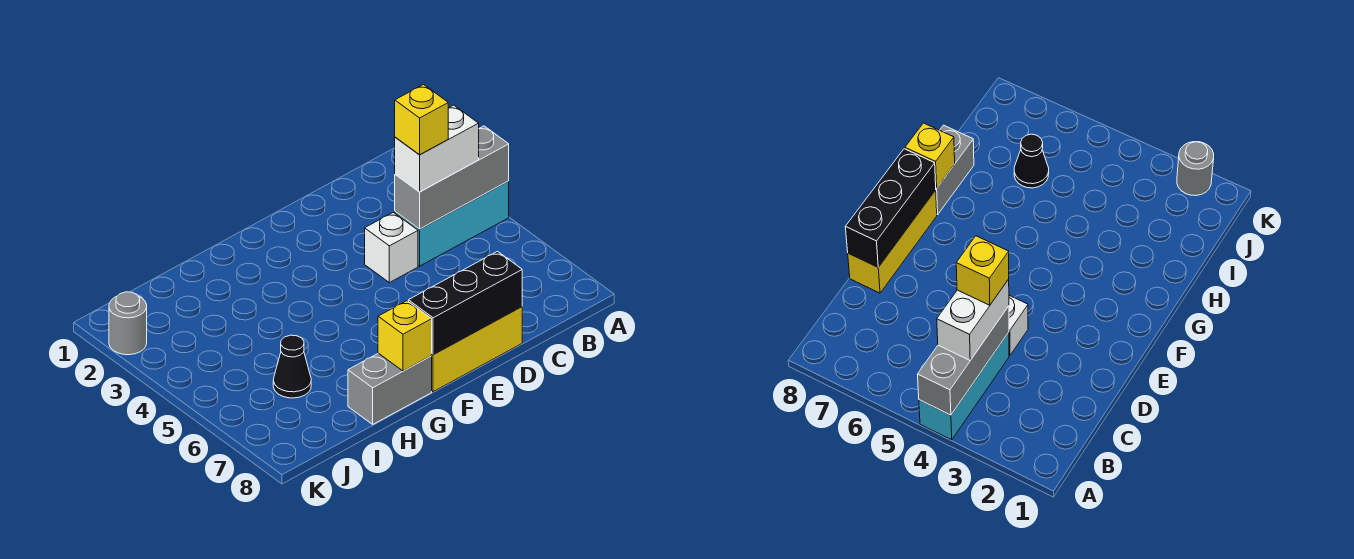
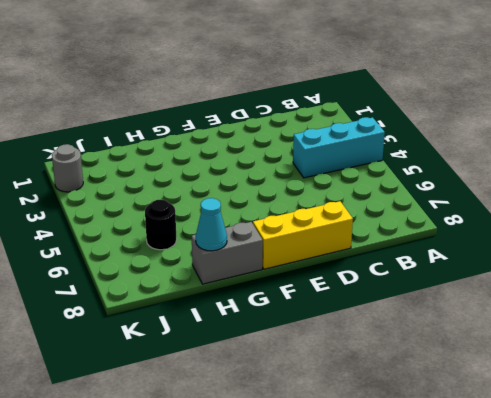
cyan 1x1 cone [196,198,227,251] -> none
black 1x1 round brick [145,200,177,250] -> black 1x1 cone [273,335,311,398]
none -> white 1x1 brick [365,212,418,283]
none -> grey 1x3 brick [395,126,509,229]

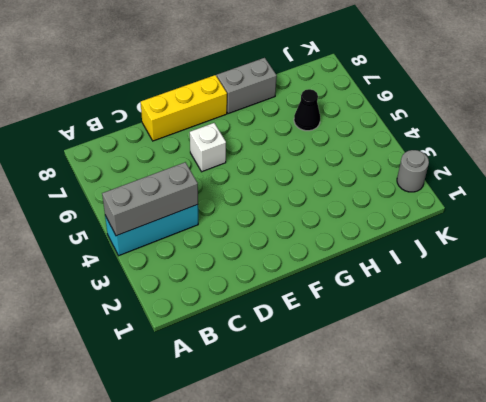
white 1x1 brick [190,123,226,172] -> white 1x1 brick moved to [365,212,418,283]
none -> black 1x3 brick [408,251,522,355]
none -> yellow 1x1 brick [378,301,432,371]

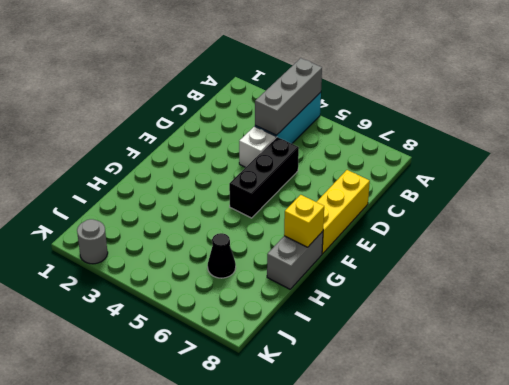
black 1x3 brick [229,137,299,218] -> black 1x3 brick moved to [408,251,522,355]
none -> white 1x2 brick [395,105,479,192]
none -> yellow 1x1 brick [395,85,448,155]

